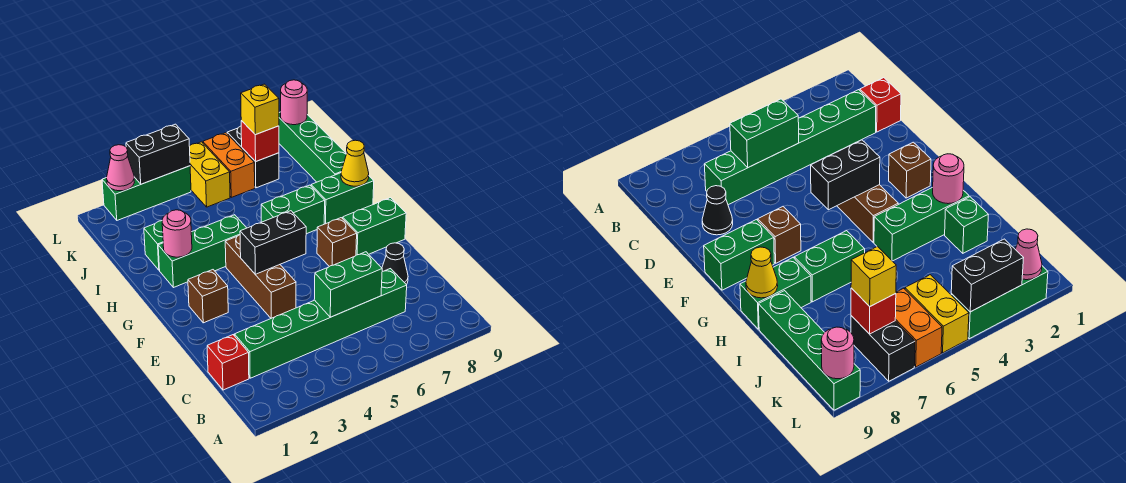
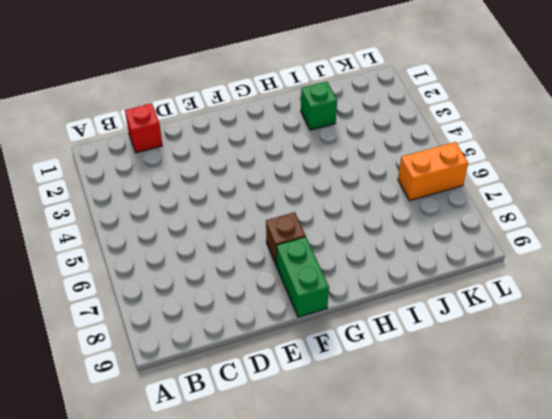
none -> green 1x6 brick [234,269,407,378]
none -> black 1x1 cone [382,243,408,285]
none -> brown 1x3 brick [225,235,296,318]

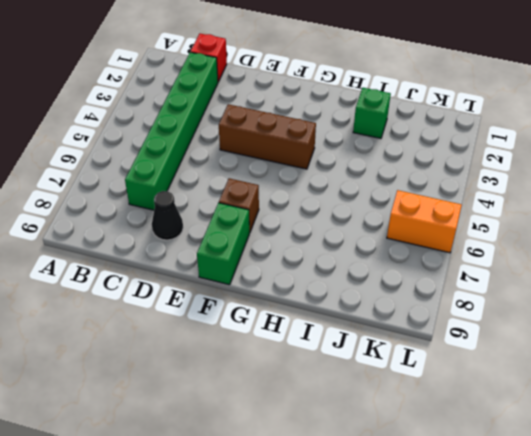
none -> brown 1x1 brick [188,270,228,323]
none -> green 1x3 brick [158,215,246,288]
none -> green 1x2 brick [261,185,325,234]

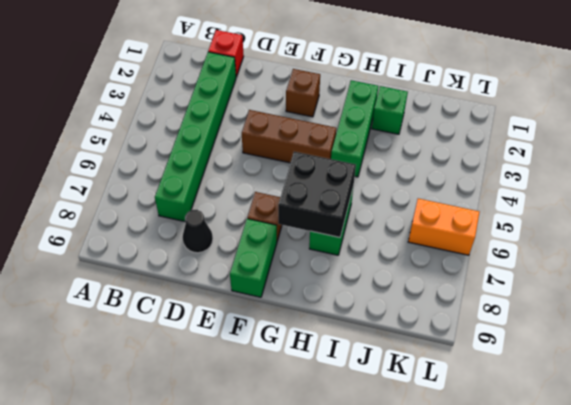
black 2x2 brick [278,152,356,237] -> none
none -> green 1x2 brick [311,173,374,224]
none -> green 1x4 brick [279,112,346,182]
none -> yellow 1x2 brick [189,142,230,207]

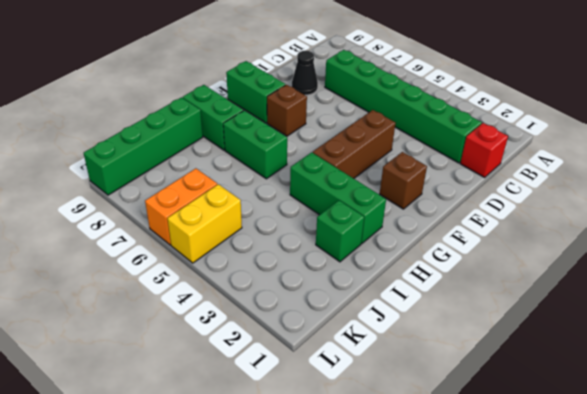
none -> black 1x2 brick [227,126,279,188]
none -> green 1x3 brick [102,166,191,220]
none -> green 1x2 brick [314,252,382,317]

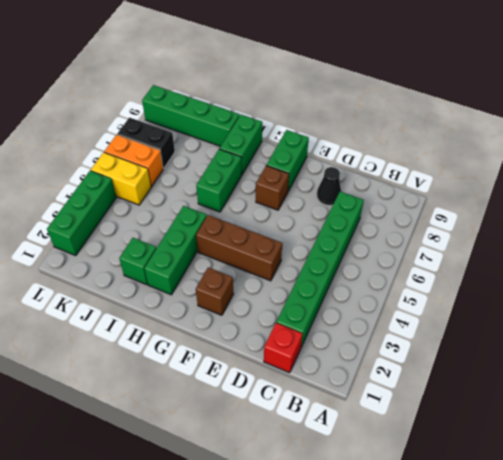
none -> green 1x2 brick [314,252,382,317]
none -> black 1x2 brick [240,211,306,274]
none -> pink 1x1 round brick [162,210,192,257]

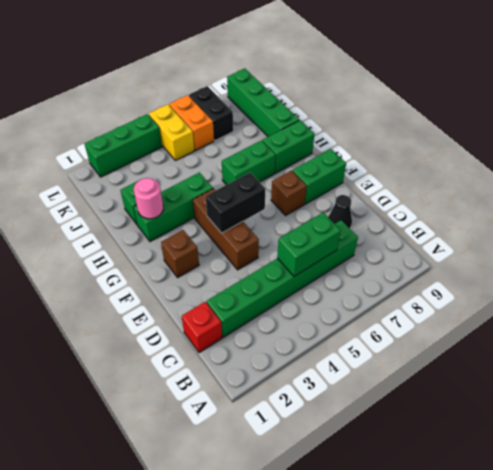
none -> yellow 1x1 cone [341,140,369,186]
none -> red 1x1 brick [241,121,279,162]
none -> pink 1x1 cone [107,145,134,191]

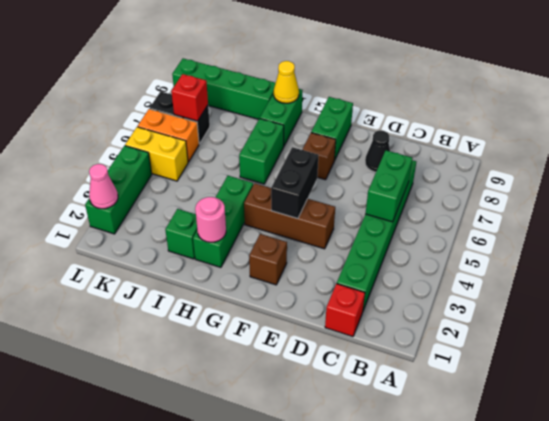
none -> black 1x2 brick [126,124,190,184]
none -> pink 1x1 round brick [281,80,307,125]
none -> yellow 1x1 brick [241,84,279,135]

